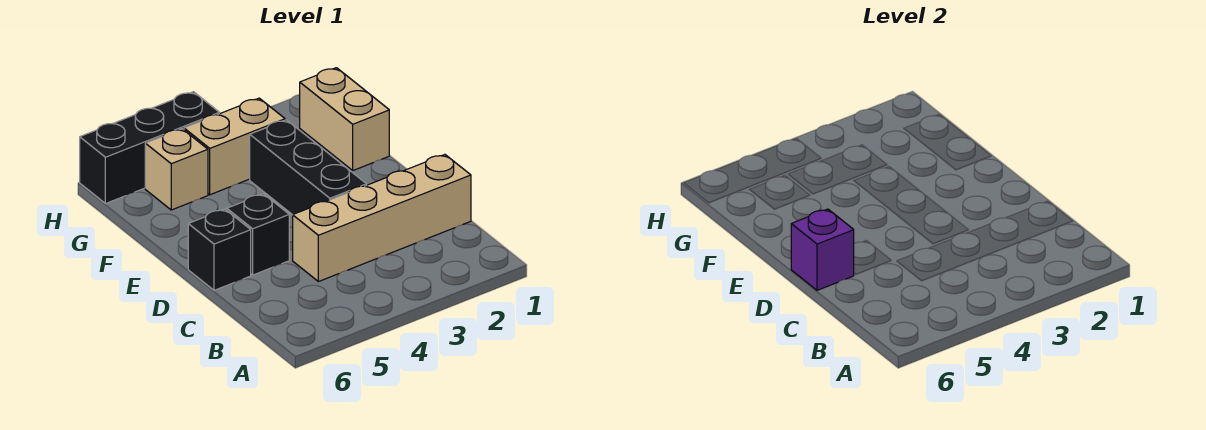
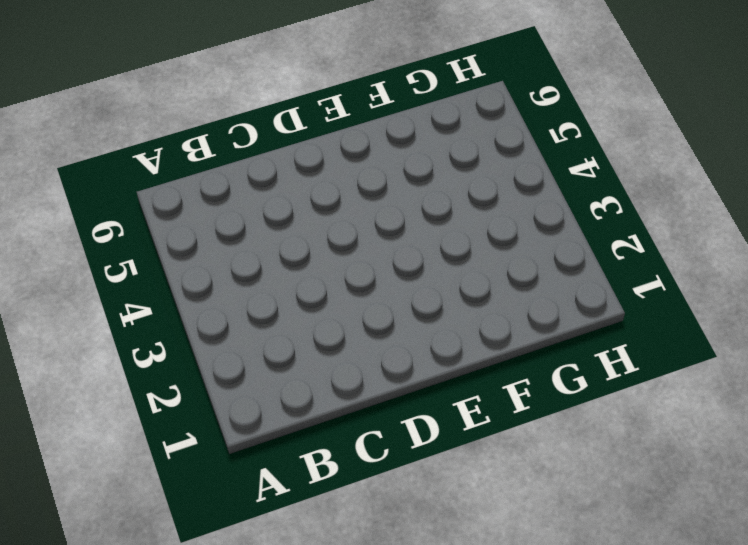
none -> tan 1x4 brick [293,155,471,282]
none -> black 1x3 brick [250,120,367,215]

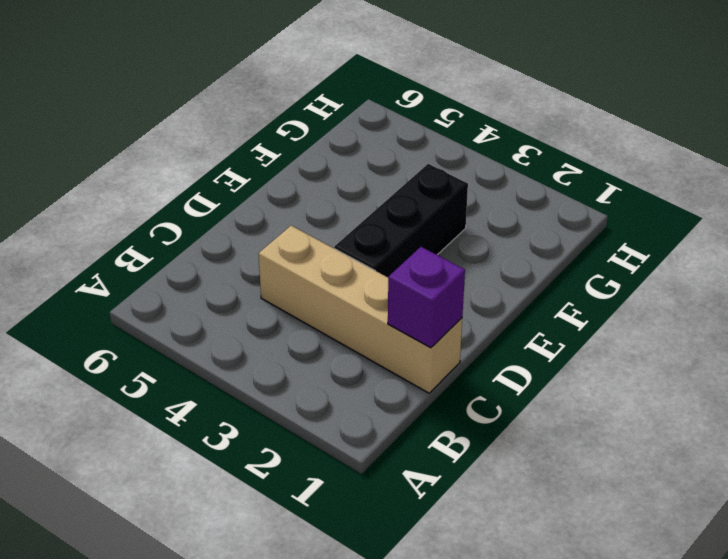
purple 1x1 brick [388,247,465,348] -> purple 1x1 brick moved to [791,209,854,290]
none -> black 1x1 brick [227,194,289,275]
none -> black 1x1 brick [188,209,251,290]

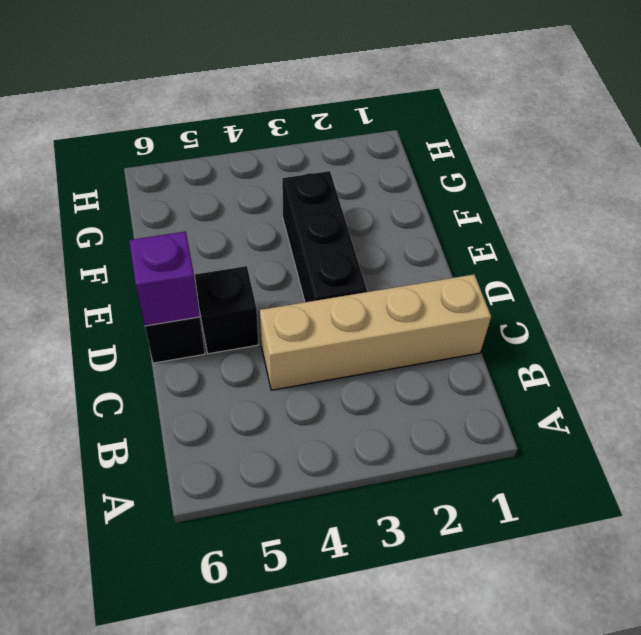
none -> tan 1x2 brick [300,68,389,170]
none -> tan 1x2 brick [184,98,285,195]

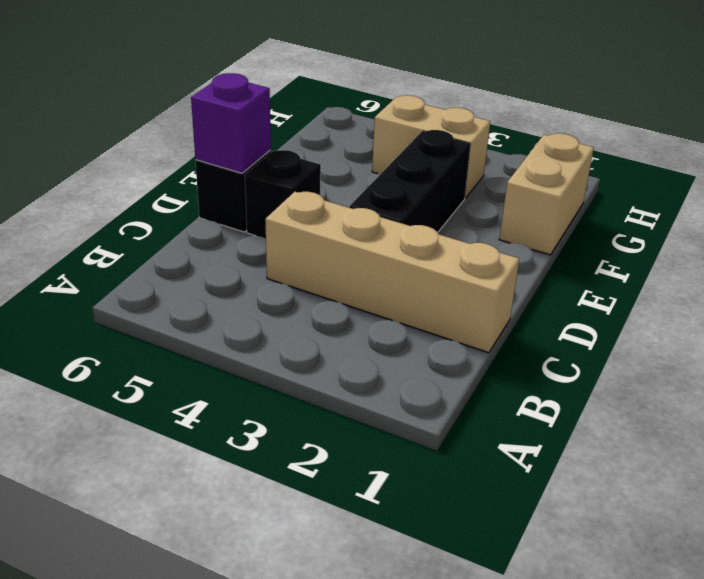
none -> tan 1x1 brick [145,129,208,210]
none -> black 1x3 brick [80,92,219,204]

